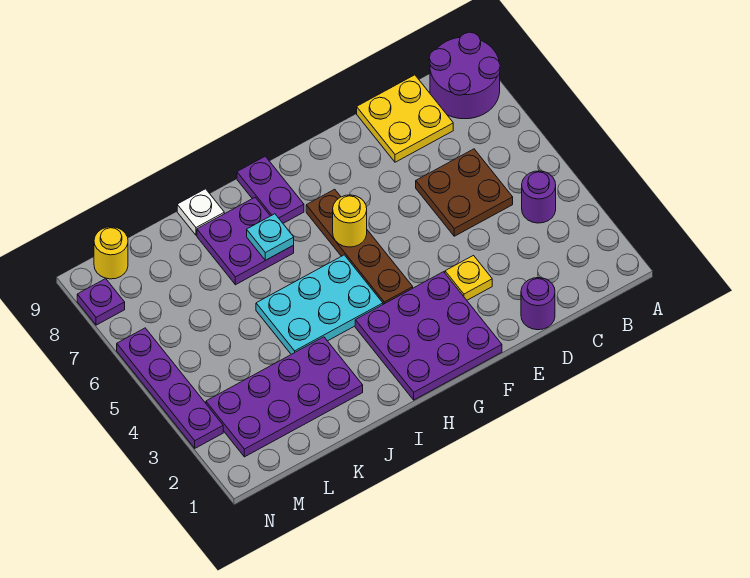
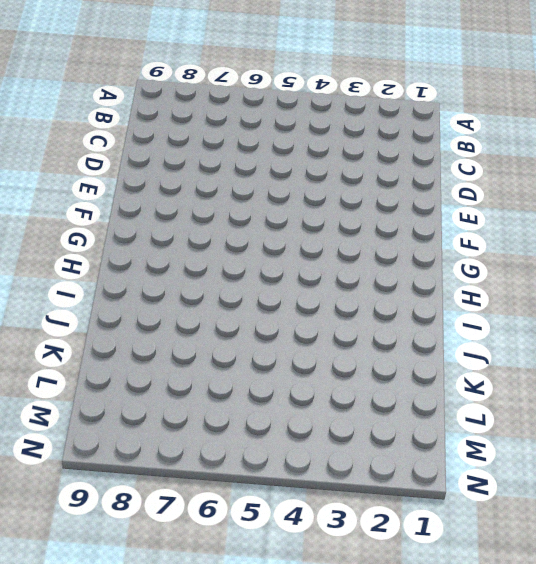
none -> purple 2x2 round brick [429,32,500,119]
none -> purple 1x1 round brick [522,171,556,223]
none -> brown 2x2 plate [416,149,513,236]

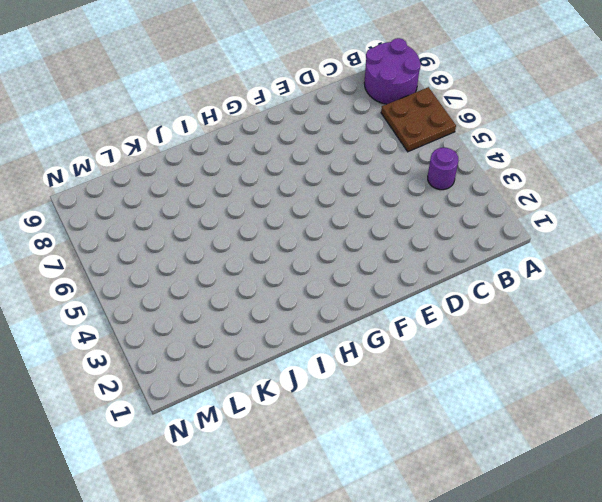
brown 2x2 plate [381,87,456,152] -> brown 2x2 plate moved to [416,149,513,236]
none -> yellow 2x2 plate [357,75,453,162]
none -> purple 1x1 round brick [521,278,555,330]
none -> yellow 1x1 plate [445,256,492,300]

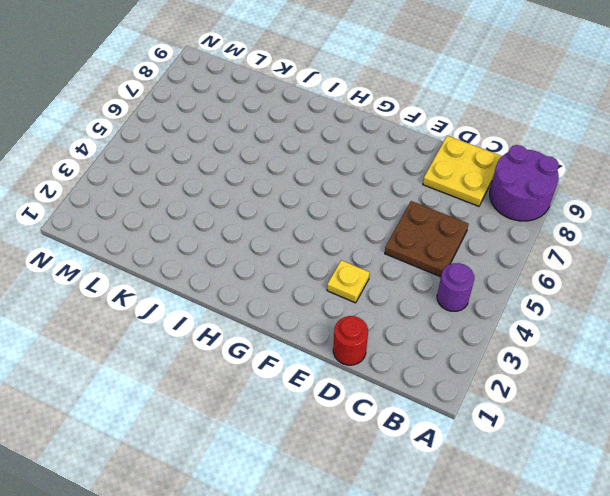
red 1x1 round brick [333,316,368,365] -> purple 1x1 round brick [521,278,555,330]
none -> purple 3x3 plate [355,272,502,400]
none -> brown 1x4 plate [306,189,413,304]
none -> cyan 2x3 plate [256,255,383,354]

